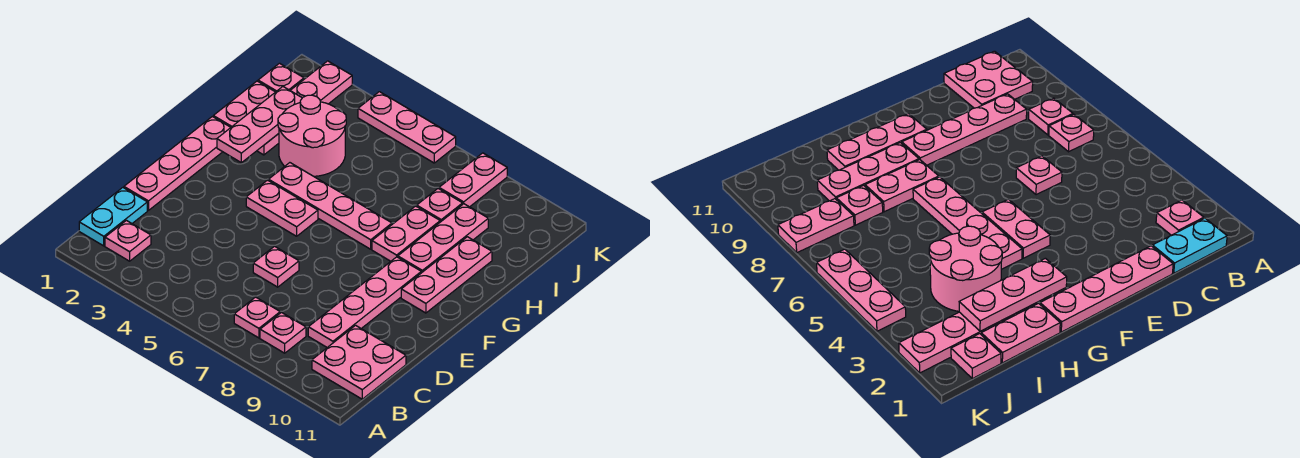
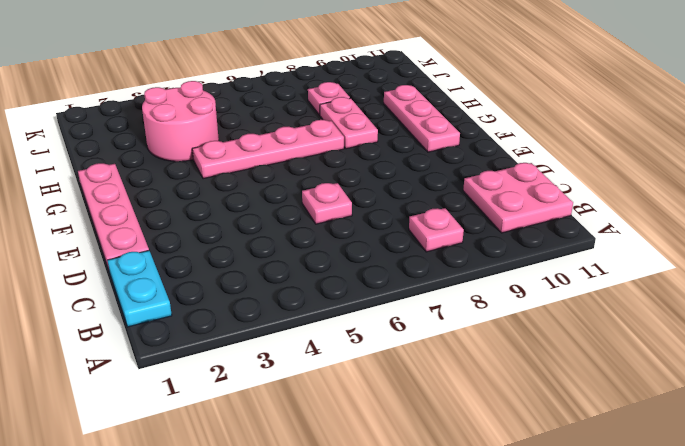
none -> pink 1x1 plate [105,220,151,261]
none -> pink 1x1 plate [234,297,280,338]
none -> pink 1x4 plate [308,257,421,347]

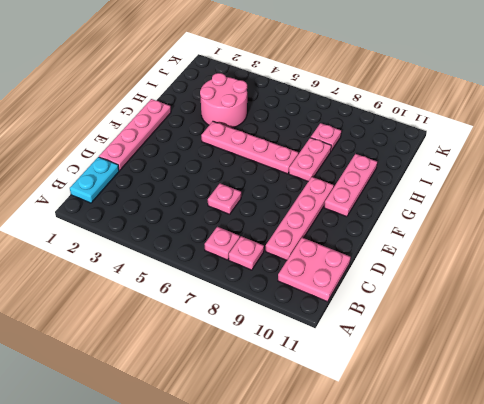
none -> pink 1x1 plate [105,220,151,261]
none -> pink 1x2 plate [246,180,318,236]
none -> pink 1x3 plate [398,204,488,273]

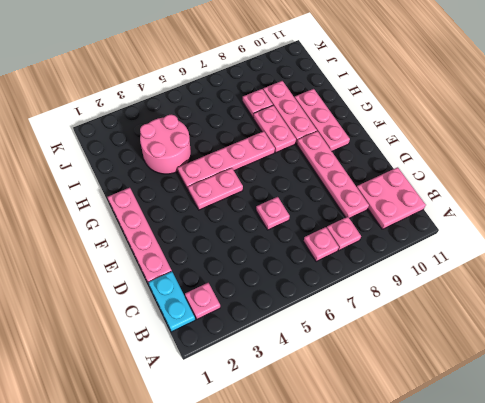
none -> pink 1x2 plate [213,81,275,127]
none -> pink 1x4 plate [257,61,352,155]
none -> pink 1x1 plate [258,63,304,92]

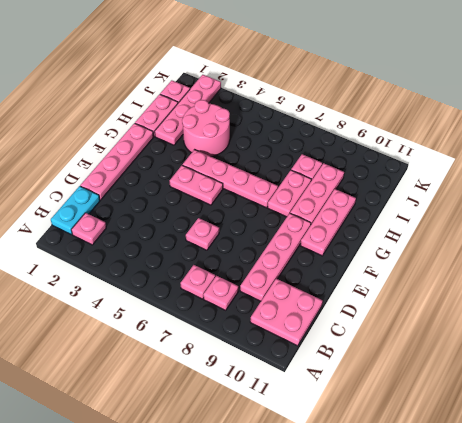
none -> pink 1x2 plate [439,153,507,207]
none -> pink 1x3 plate [358,92,456,163]
none -> pink 1x3 plate [217,87,302,163]

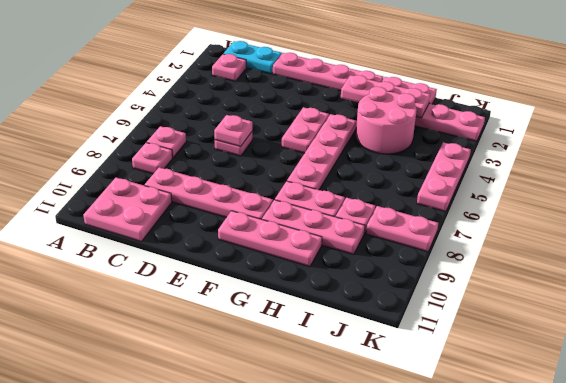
pink 1x1 plate [214,115,252,146] -> pink 1x1 plate moved to [258,63,304,92]

